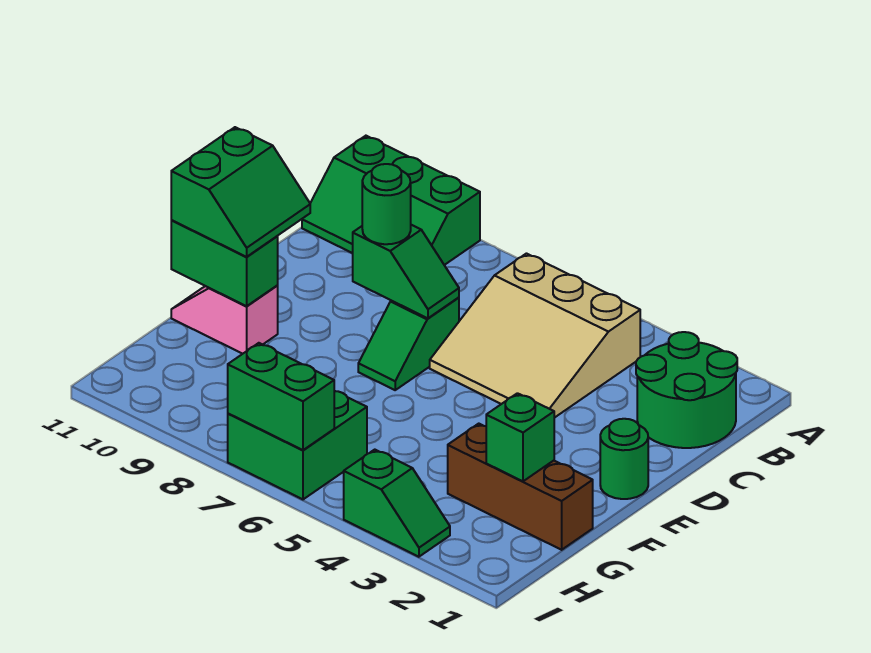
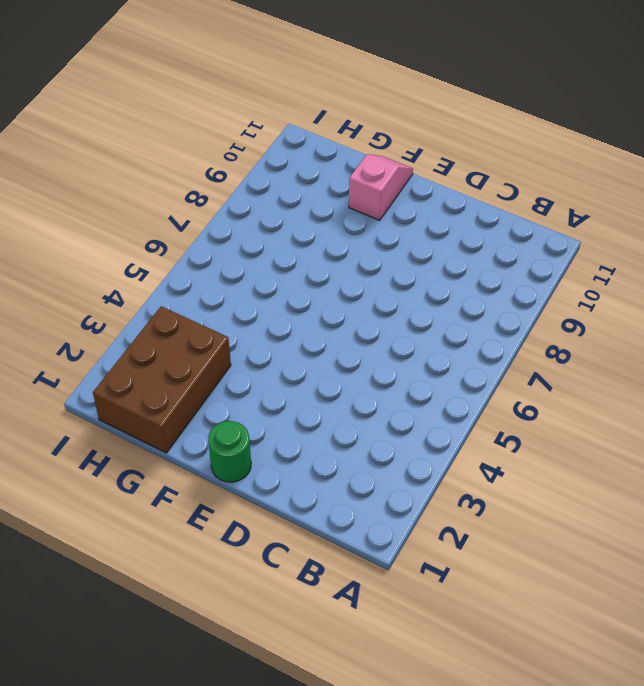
brown 2x3 brick [93,306,231,453] -> brown 1x3 brick [448,424,593,550]
none -> green 2x3 slope [302,136,480,265]
none -> green 2x2 round brick [636,332,737,448]
none -> tan 3x3 slope [430,254,640,418]

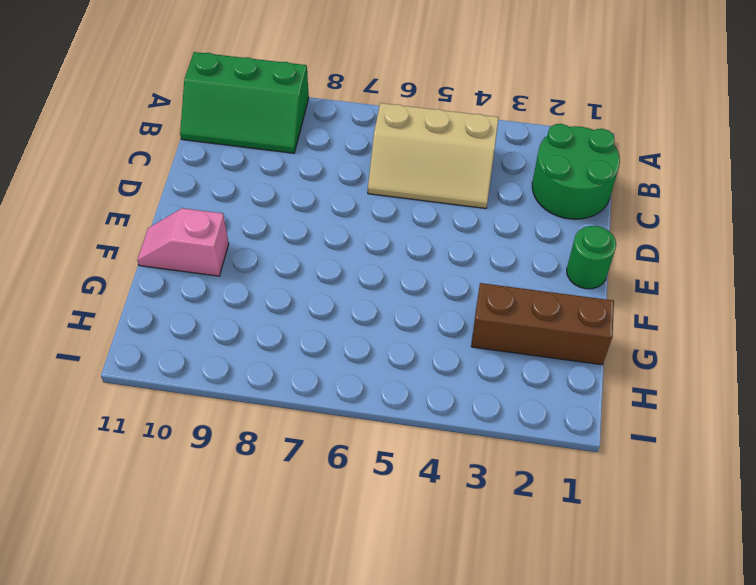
tan 2x3 slope [368,103,499,208] -> tan 3x3 slope [430,254,640,418]
none -> green 1x2 slope [358,297,459,390]
none -> green 2x2 brick [228,391,367,499]
none -> green 1x2 slope [344,450,450,557]

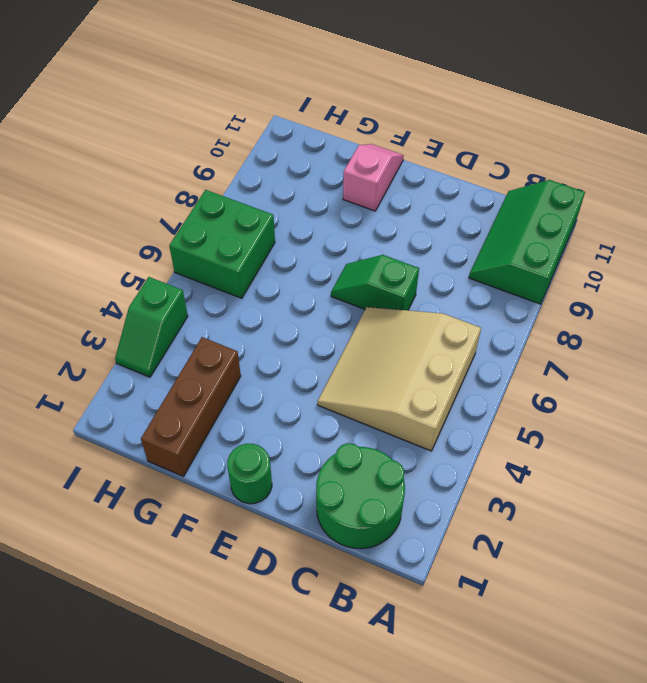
none -> green 1x2 slope [353,225,459,318]
none -> green 1x2 brick [171,220,278,306]
none -> green 1x1 brick [486,393,554,481]

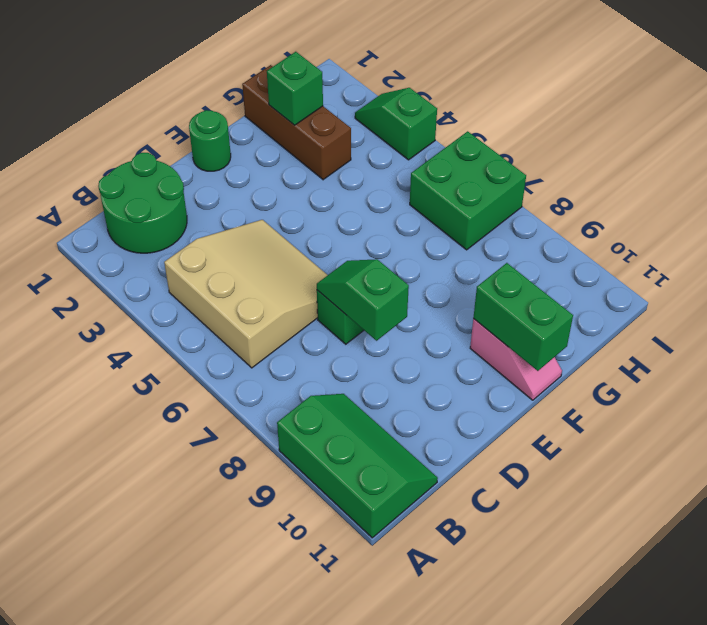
none -> green 1x2 brick [228,343,334,450]
none -> green 1x1 round brick [362,164,411,244]
none -> green 2x2 slope [171,127,310,257]

